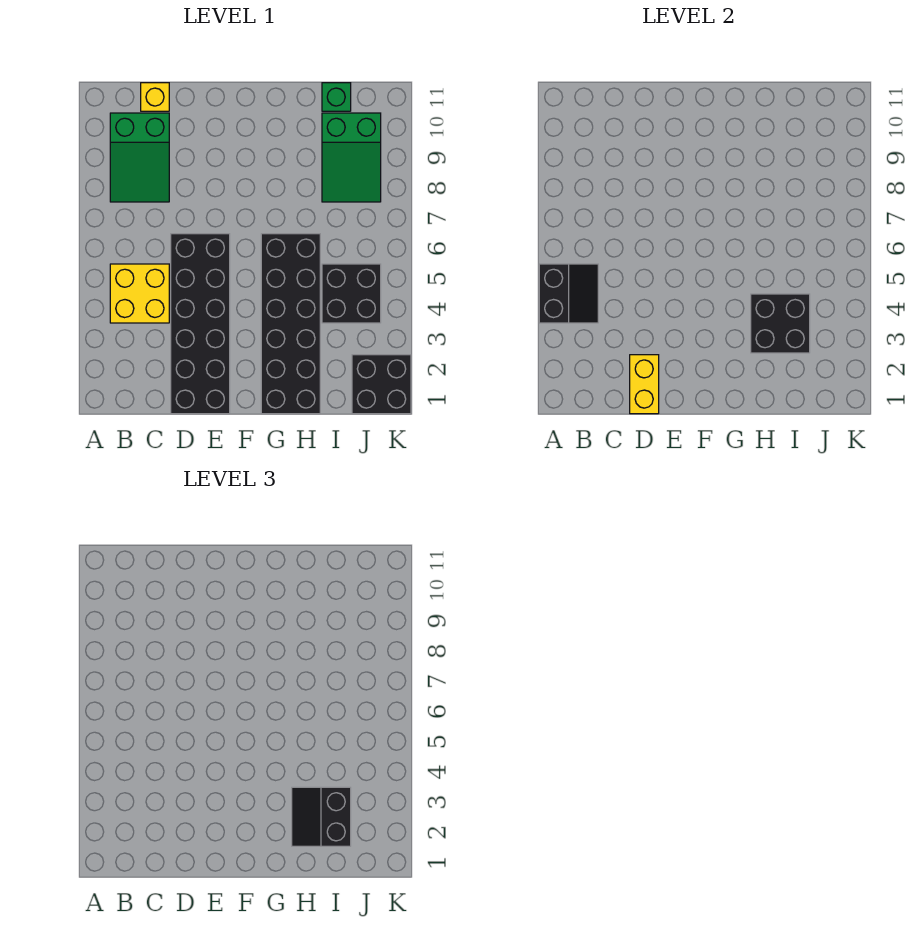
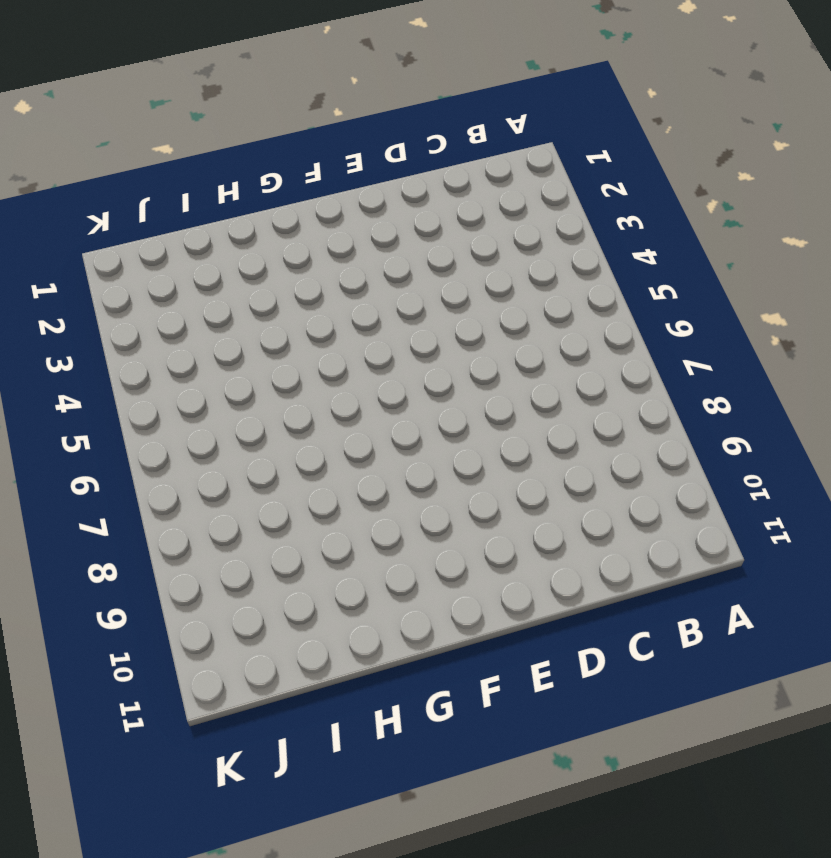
none -> yellow 2x2 brick [110,264,169,323]
none -> green 2x3 slope [110,113,169,202]
none -> yellow 1x1 brick [141,83,169,111]

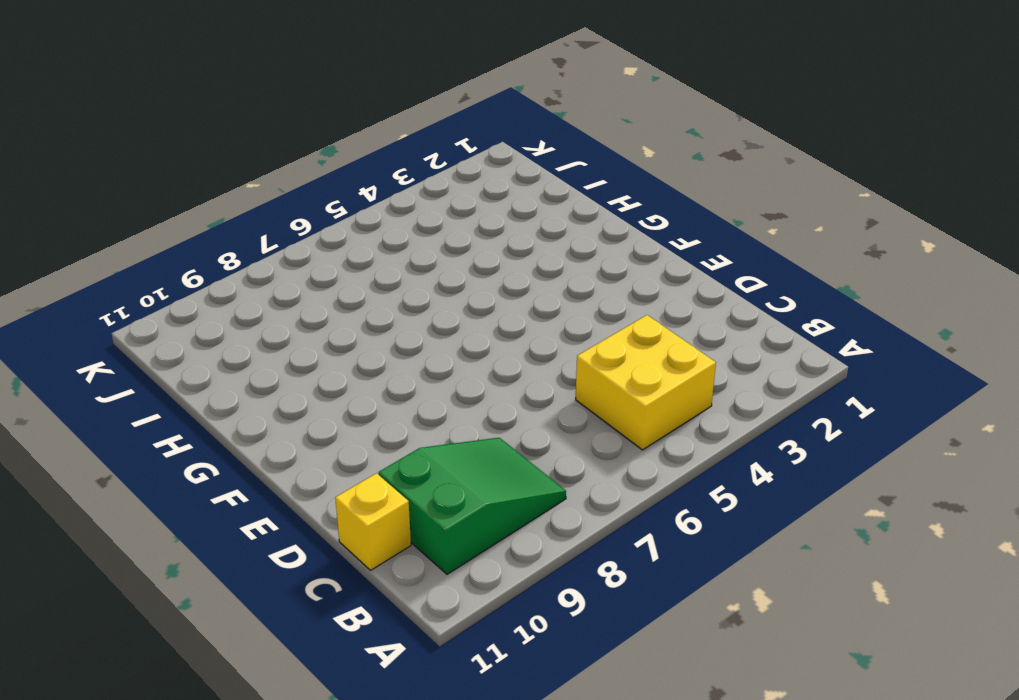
none -> black 2x6 brick [171,234,230,414]
none -> black 2x6 brick [261,234,320,414]
none -> black 2x2 brick [322,264,381,323]

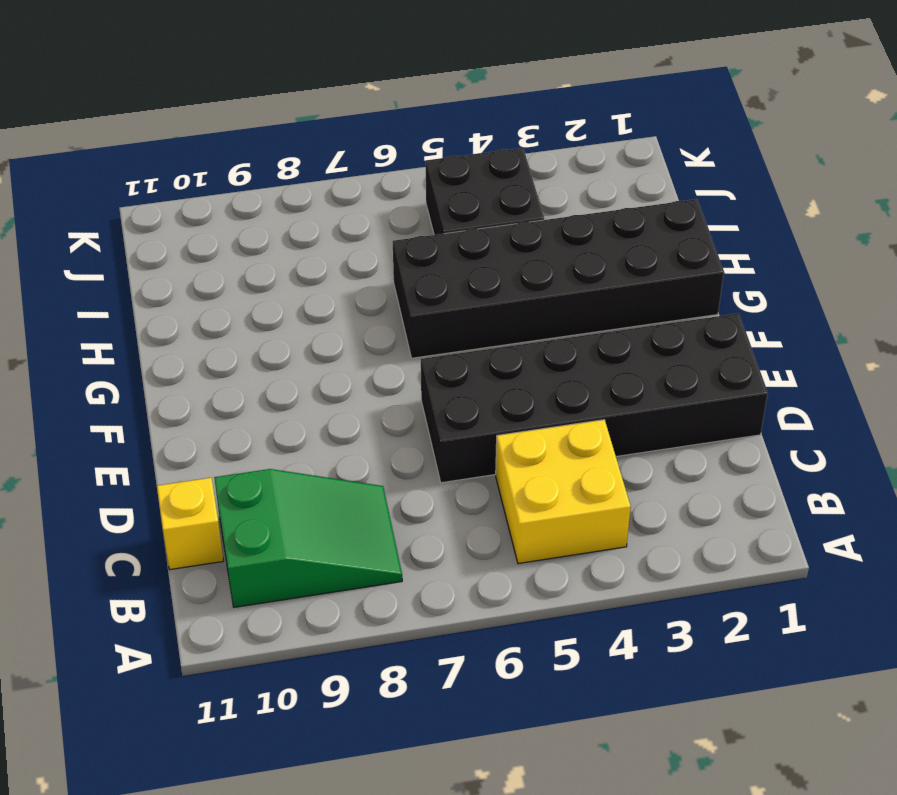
none -> green 2x3 slope [322,113,381,202]
none -> green 1x1 brick [322,83,351,111]
none -> black 2x2 brick [352,355,411,414]

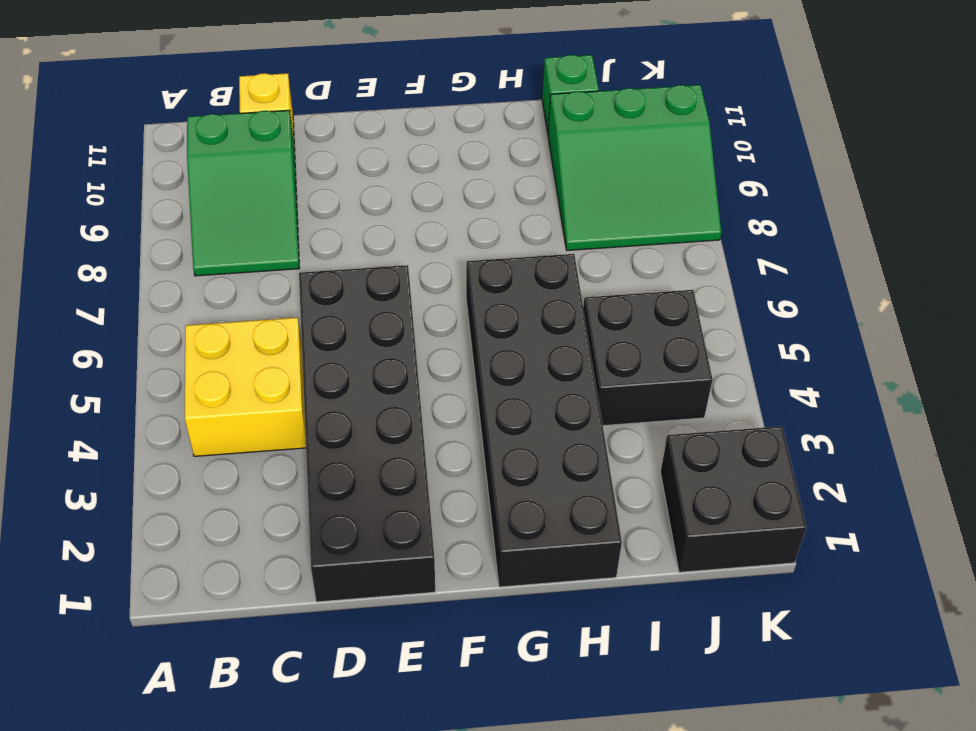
green 3x3 slope [548,85,721,250] -> green 2x3 slope [322,113,381,202]
none -> black 2x2 slope [539,264,598,323]
none -> yellow 1x2 brick [630,355,659,414]
none -> black 2x2 brick [751,294,810,353]

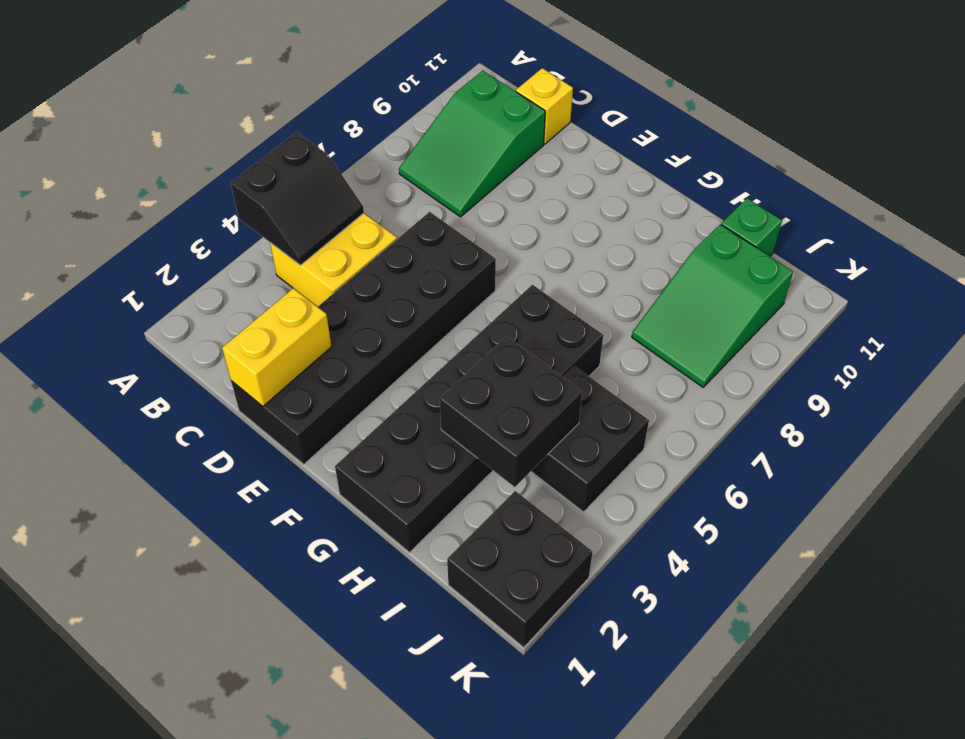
none -> black 2x2 slope [292,787,351,846]

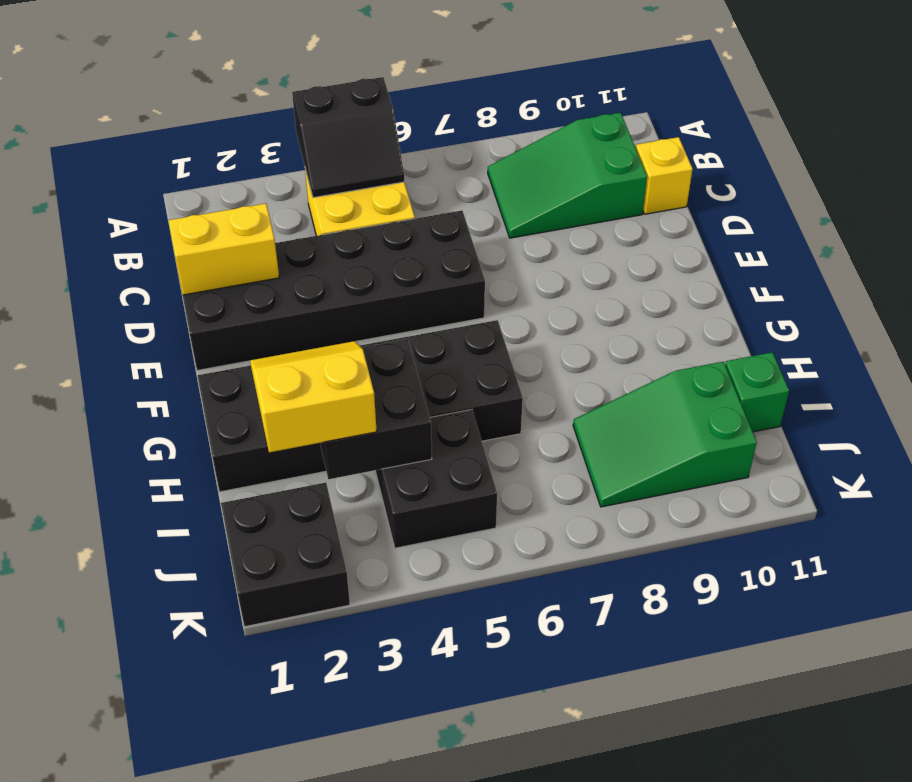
yellow 2x2 slope [250,341,377,452] -> black 2x2 slope [292,787,351,846]

